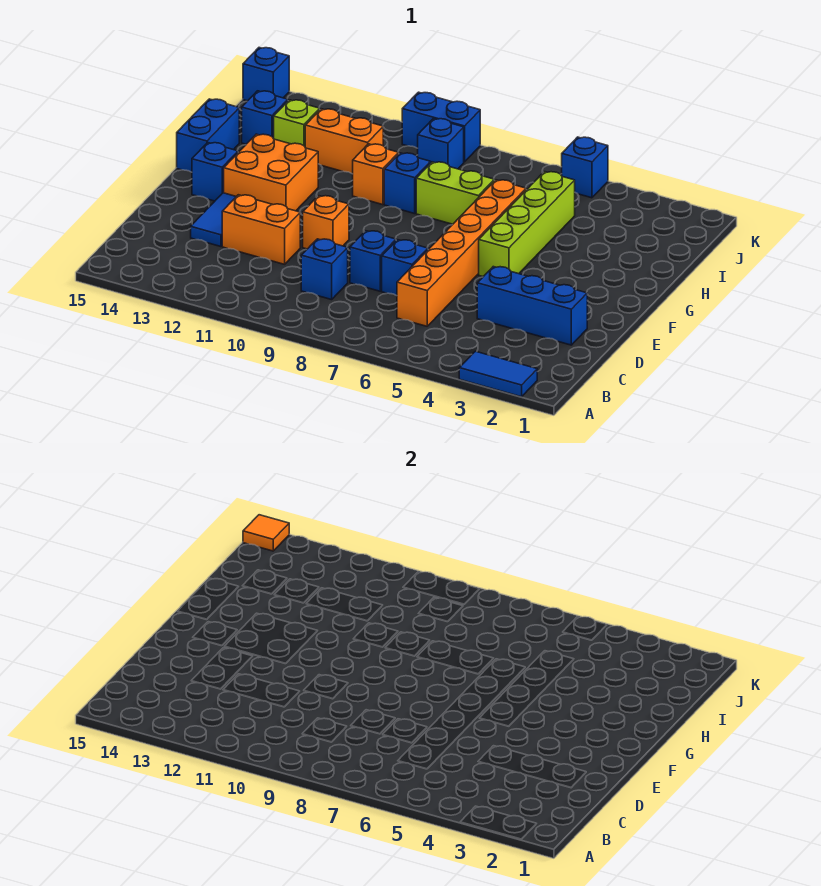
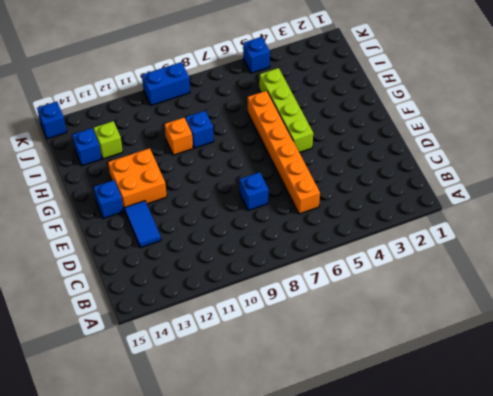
none -> blue 1x2 tile [459,351,537,397]
none -> blue 1x1 brick [301,239,348,300]
none -> blue 1x3 brick [477,267,587,345]

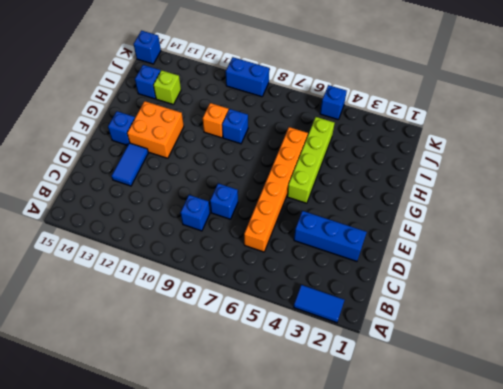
none -> blue 1x1 brick [382,240,428,296]
none -> orange 1x2 brick [222,195,300,264]
none -> orange 1x1 brick [303,196,349,249]

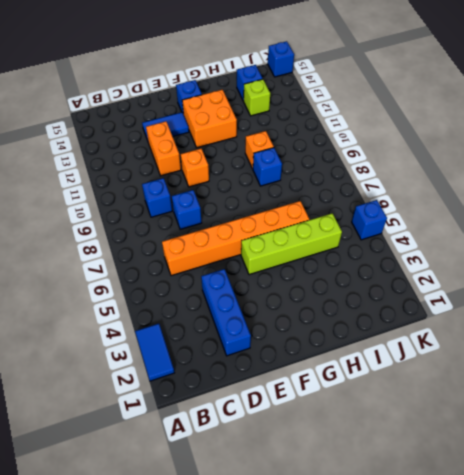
none -> blue 1x1 brick [382,240,428,296]
none -> blue 1x2 brick [177,99,239,172]
none -> lime 1x2 brick [416,162,494,224]

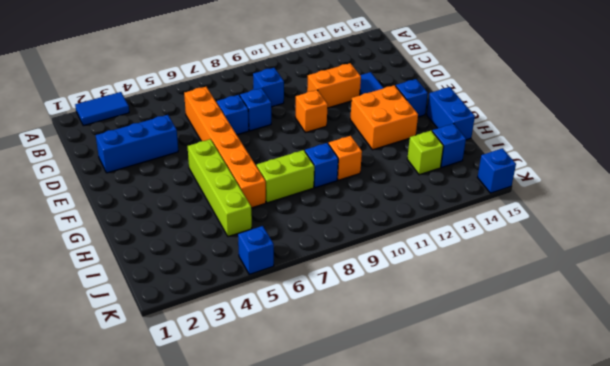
none -> orange 1x2 brick [305,109,383,174]
none -> blue 1x1 brick [418,119,464,169]
none -> blue 1x2 brick [402,92,480,162]

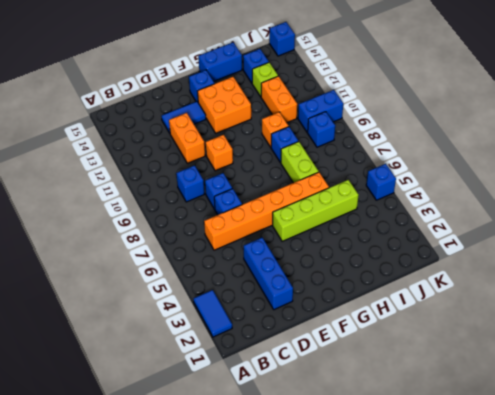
blue 1x2 brick [298,90,343,132] -> blue 1x2 brick turned to [402,92,480,162]
none -> orange 1x1 tile [243,515,289,551]

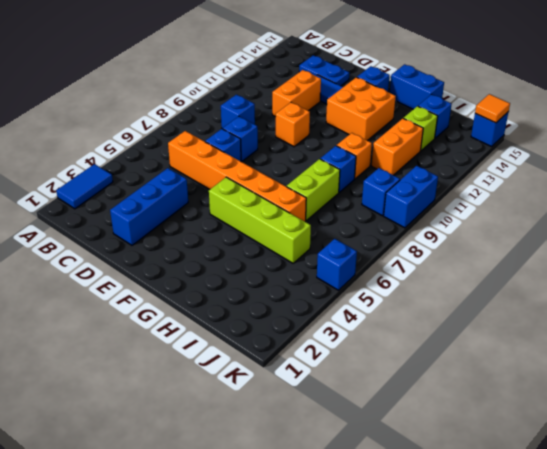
blue 1x2 plate [299,55,349,86] -> none

